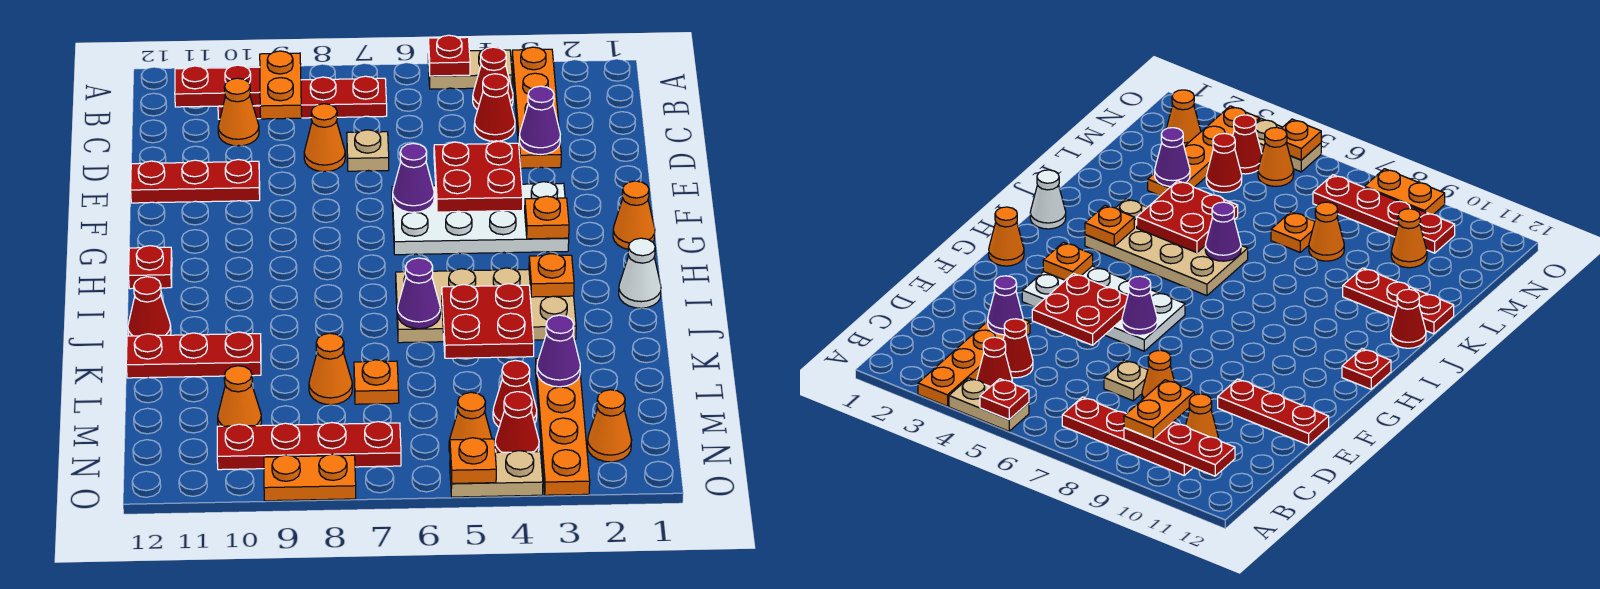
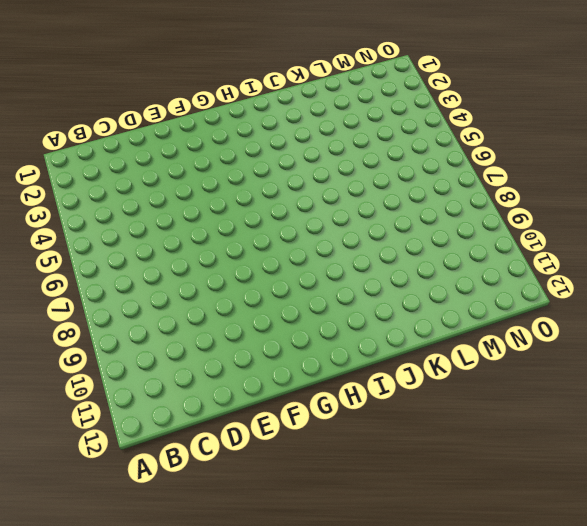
none -> orange 1x4 plate [512,47,561,168]
none -> tan 1x2 plate [428,49,512,89]
none -> red 1x1 cone [473,47,513,110]
none -> red 1x4 plate [218,76,387,119]

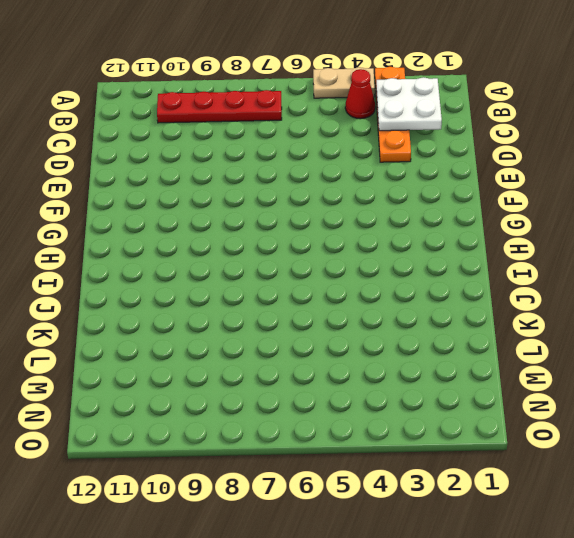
white 2x2 plate [376,77,442,131] -> none
none -> red 1x1 cone [474,74,515,141]
none -> orange 1x1 cone [218,78,259,146]
none -> tan 1x1 plate [347,130,389,171]
none -> orange 1x1 cone [304,104,345,172]

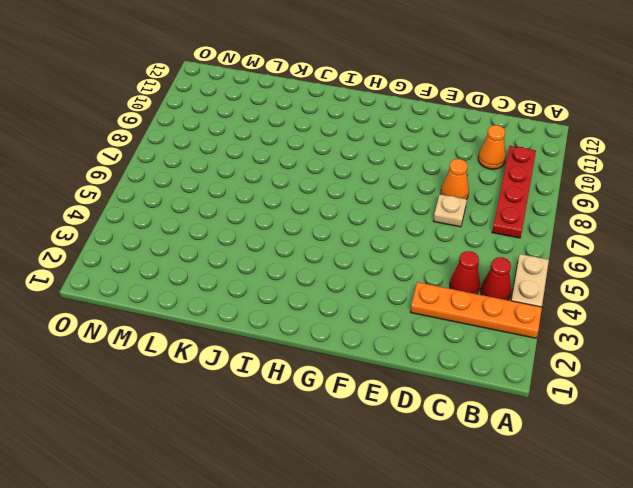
none -> red 1x3 plate [131,159,260,203]
none -> white 2x4 plate [392,182,569,255]
none -> orange 1x1 cone [613,181,655,249]
none -> red 1x1 plate [129,246,172,289]

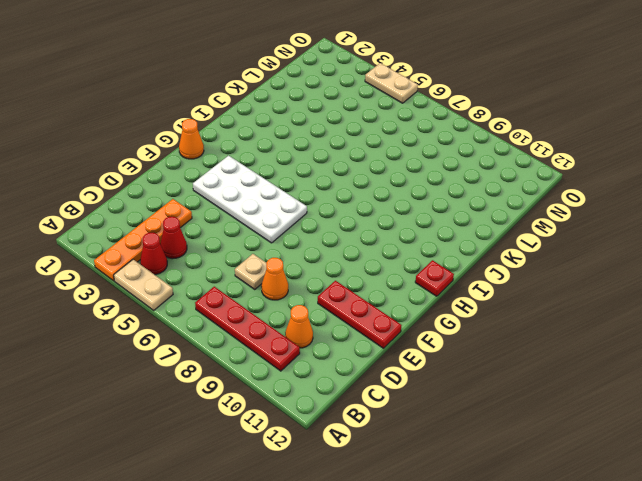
none -> white 1x1 cone [619,238,661,308]
none -> tan 2x4 plate [396,268,576,343]
none -> red 1x1 cone [128,277,171,336]
none -> red 1x3 plate [126,332,261,378]

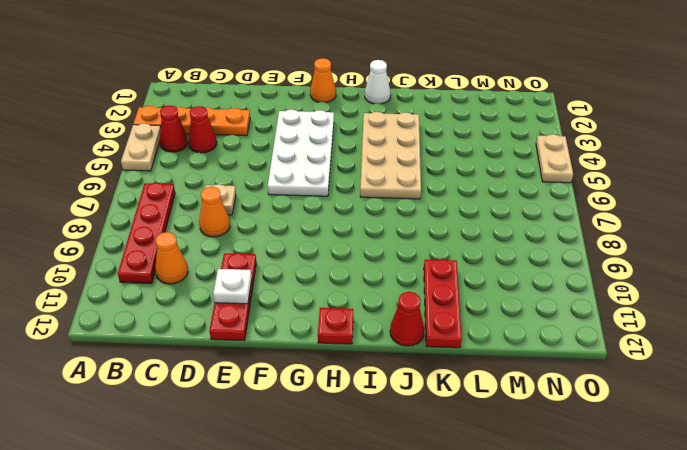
white 1x1 plate [213,269,252,304] -> none
none -> orange 1x4 plate [535,358,590,495]
none -> orange 1x1 plate [354,360,399,404]
none -> orange 1x1 cone [309,333,352,405]
none -> red 1x1 cone [493,360,537,427]

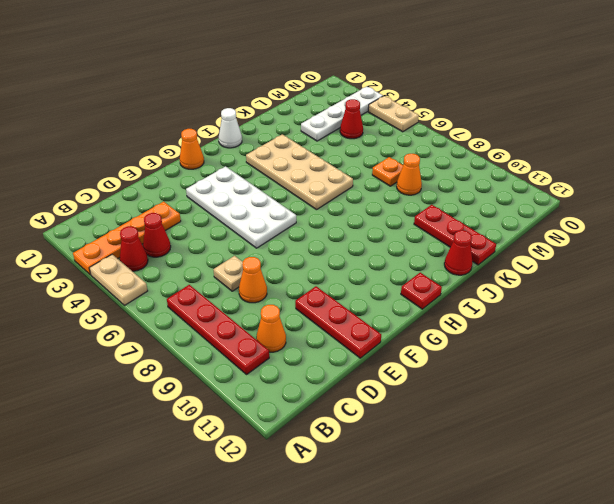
white 1x4 plate [301,86,383,141] -> orange 1x4 plate [535,358,590,495]
none -> orange 1x1 cone [218,366,262,426]
none -> orange 1x1 cone [587,390,631,462]
none -> red 1x1 cone [495,392,539,453]
none -> orange 1x1 cone [449,392,492,452]

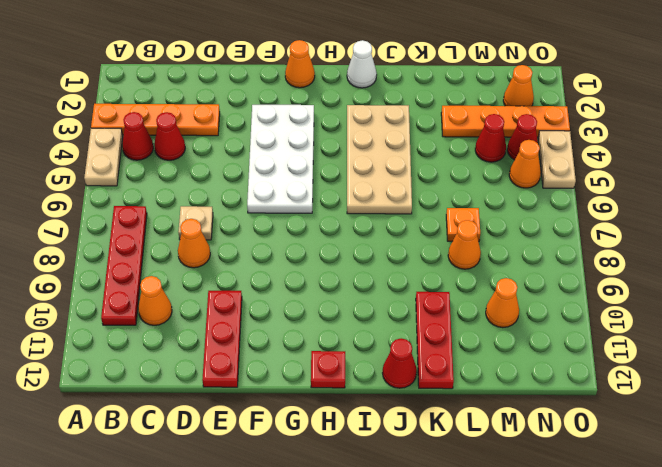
none -> red 1x4 plate [217,422,401,470]
none -> orange 1x2 plate [264,454,356,501]
none -> red 1x1 plate [428,35,470,76]
none -> red 1x3 plate [175,65,260,107]

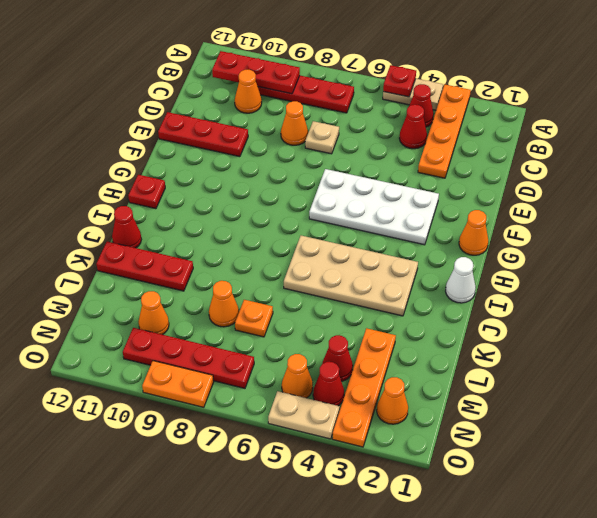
none -> purple 1x1 cone [519,86,560,154]
none -> red 2x2 plate [434,141,523,212]
none -> purple 1x1 cone [393,143,434,212]
none -> orange 1x1 plate [525,196,569,239]

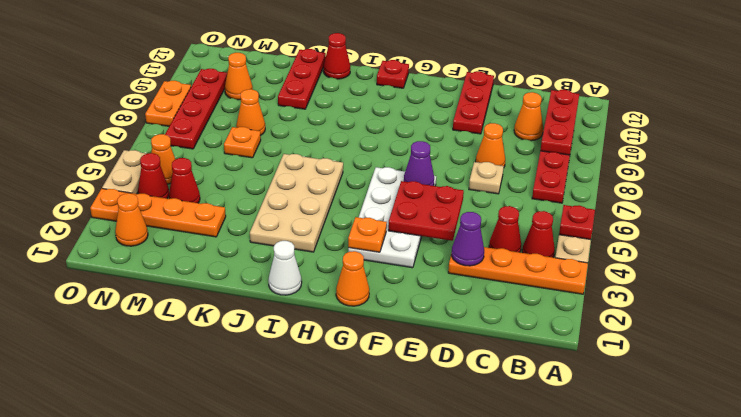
none -> orange 1x1 plate [529,254,574,297]
none -> red 2x2 plate [442,284,534,358]
none -> purple 1x1 cone [398,258,440,329]
none -> purple 1x1 cone [537,315,580,387]

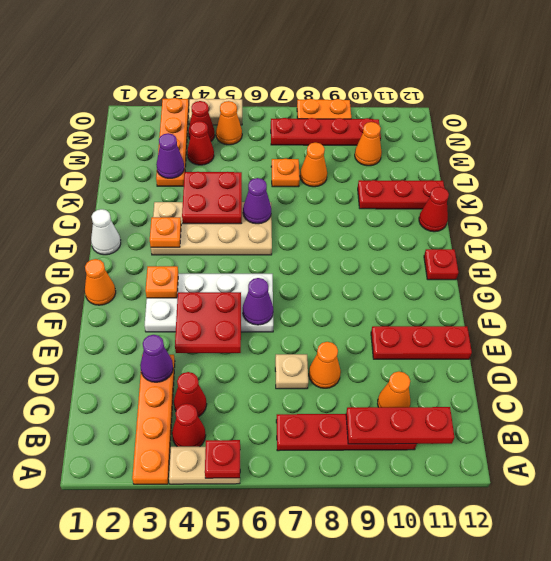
none -> orange 1x1 cone [587,390,631,462]
none -> orange 1x1 plate [450,438,496,483]
none -> orange 1x2 plate [260,51,302,119]

